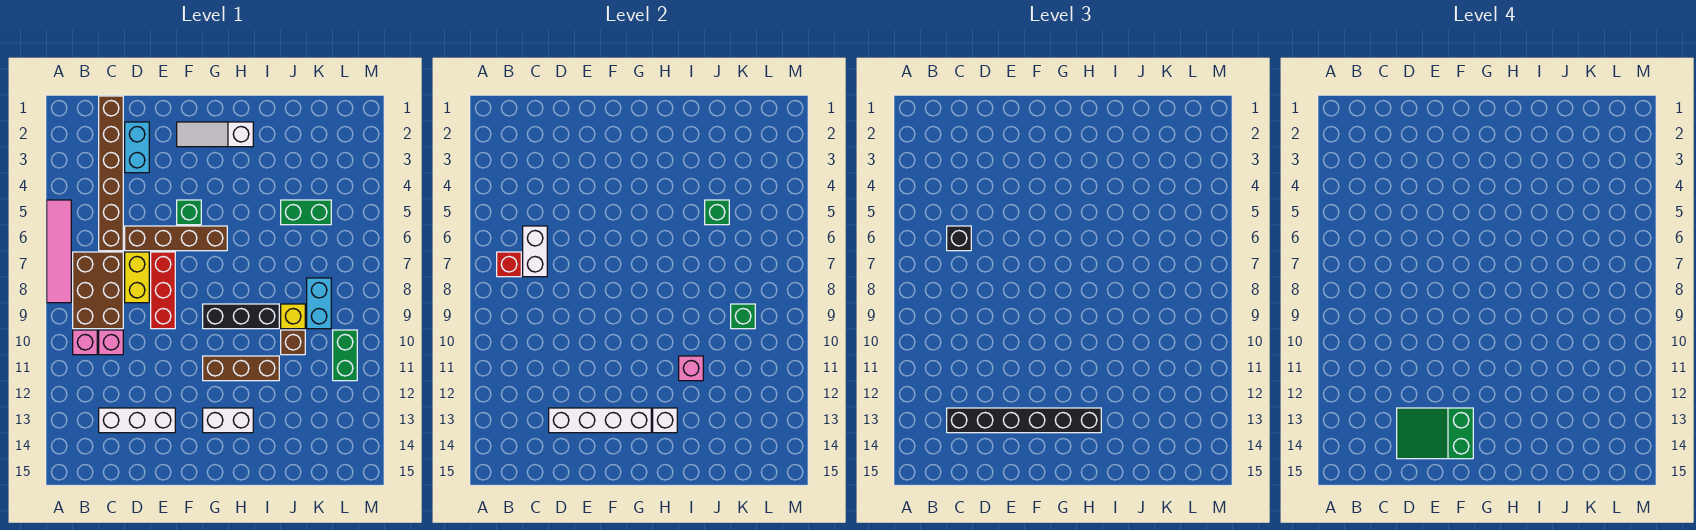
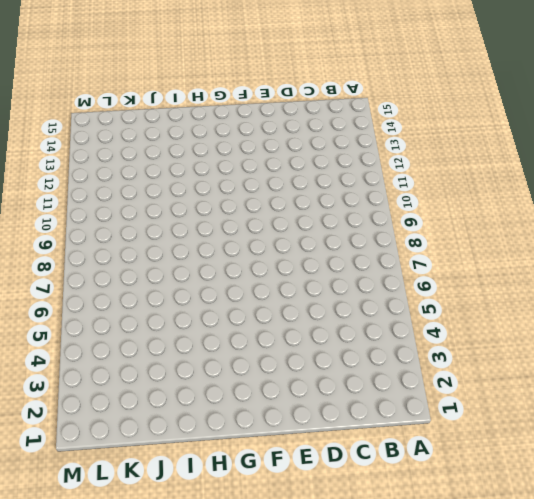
none -> pink 1x4 tile [47,200,71,303]
none -> brown 2x3 brick [73,252,123,329]
none -> pink 1x1 brick [73,330,97,355]
none -> brown 1x6 brick [99,96,123,251]

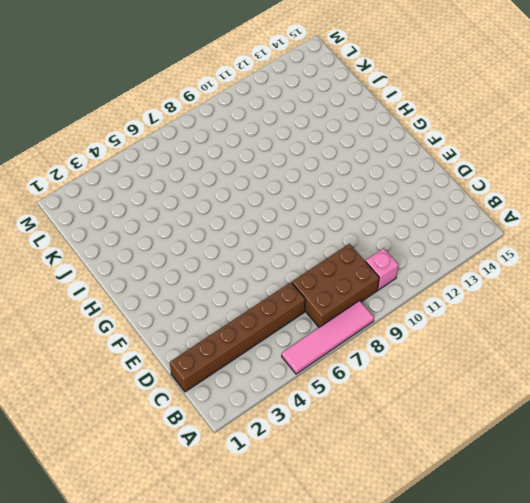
none -> pink 1x1 brick [99,330,123,355]
none -> white 1x3 brick [99,408,175,433]
none -> cyan 1x2 brick [125,122,149,173]
none -> brown 1x4 brick [125,226,227,251]

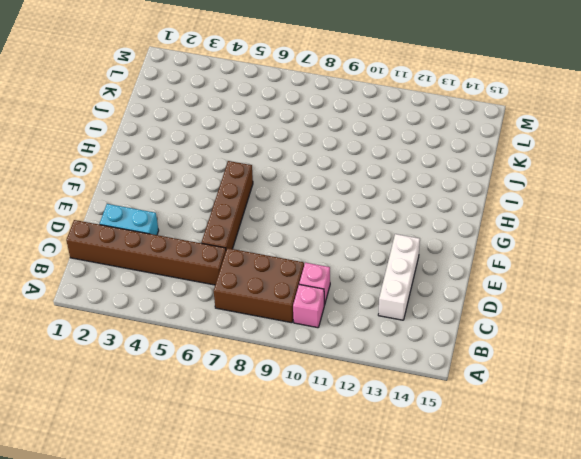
none -> pink 1x4 tile [47,200,71,303]
none -> yellow 1x2 brick [125,252,149,303]
none -> red 1x3 brick [151,252,175,329]
none -> white 1x3 slope [177,122,253,147]

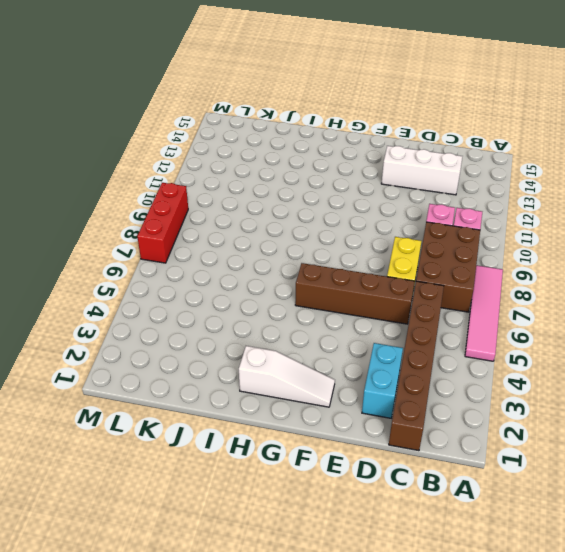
red 1x3 brick [137,183,188,263] -> red 1x3 brick moved to [151,252,175,329]
none -> green 1x1 brick [177,200,201,225]
none -> black 1x3 brick [203,304,279,329]
none -> brown 1x3 brick [203,356,279,381]
none -> white 1x2 brick [203,408,253,433]

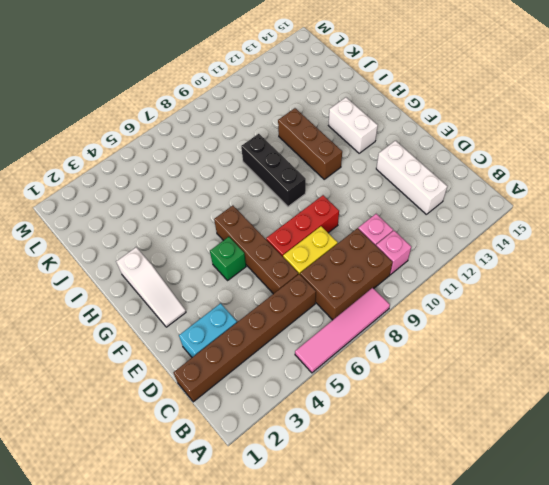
none -> green 1x2 brick [281,200,331,225]
none -> yellow 1x1 brick [281,304,305,329]
none -> brown 1x1 brick [281,330,305,355]
none -> cyan 1x2 brick [307,278,331,329]

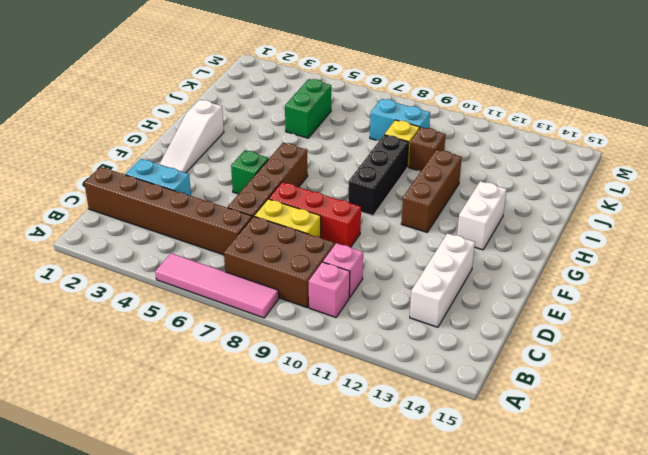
none -> green 1x2 brick [333,330,357,381]
none -> red 1x1 brick [497,252,521,277]
none -> white 1x2 brick [523,226,547,277]
none -> white 1x4 brick [549,408,651,433]

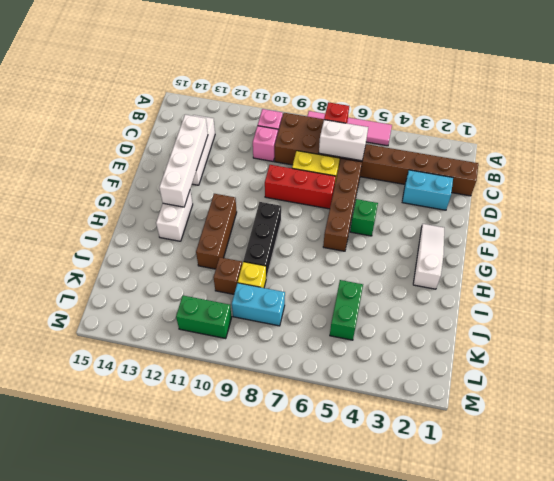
none -> white 1x1 brick [653,408,677,433]
none -> pink 1x1 brick [679,356,703,381]
none -> green 1x1 brick [705,200,729,225]
none -> green 1x1 brick [731,304,755,329]

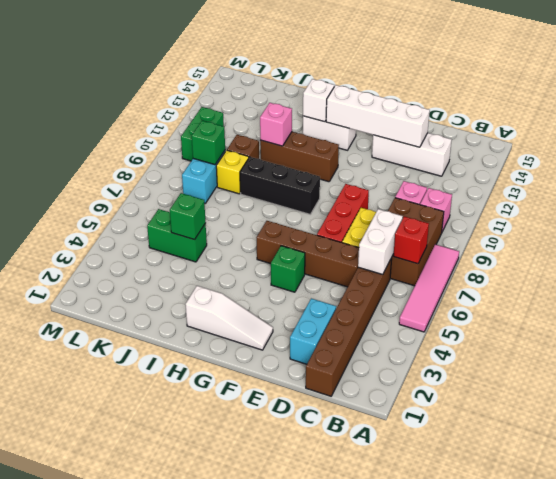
none -> black 1x1 brick [947,226,971,251]
none -> black 1x6 brick [947,408,1101,433]
none -> green 2x3 slope [1397,408,1473,459]

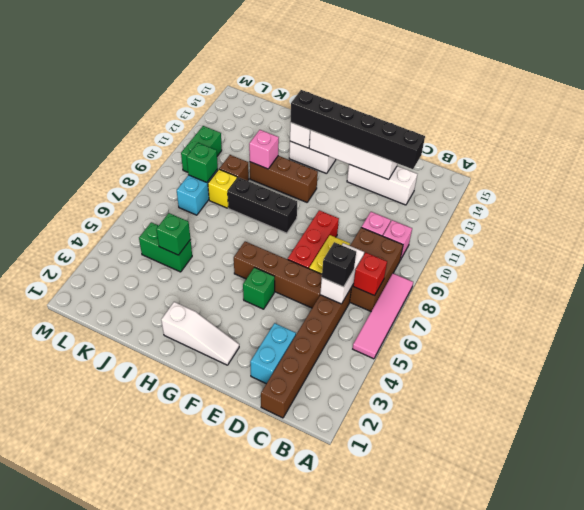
none -> green 2x3 slope [1397,408,1473,459]

